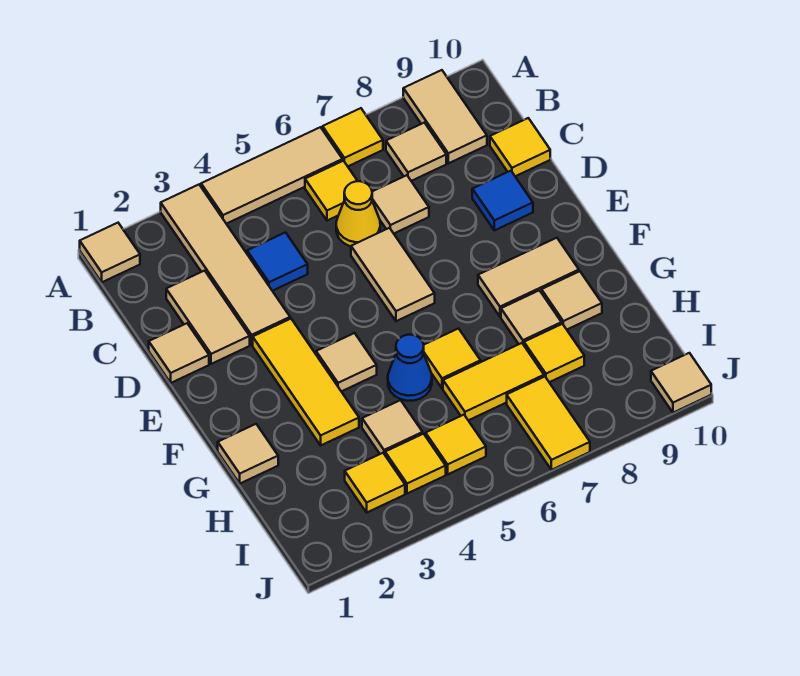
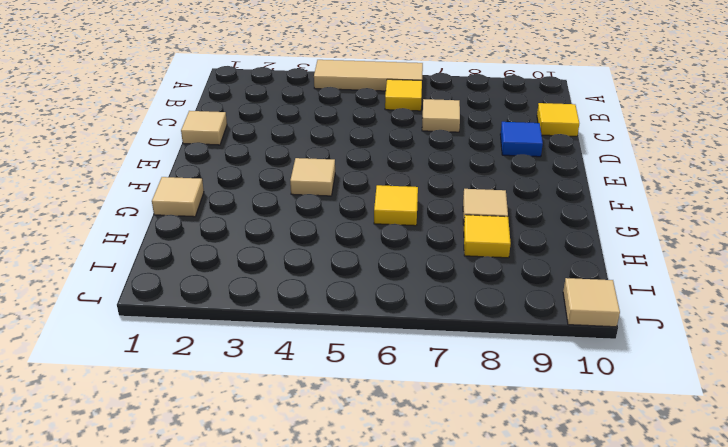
none -> tan 1x1 tile [80,223,140,282]
none -> tan 1x4 tile [161,185,290,345]
none -> yellow 1x1 tile [323,108,383,166]
none -> tan 1x2 tile [403,70,487,163]

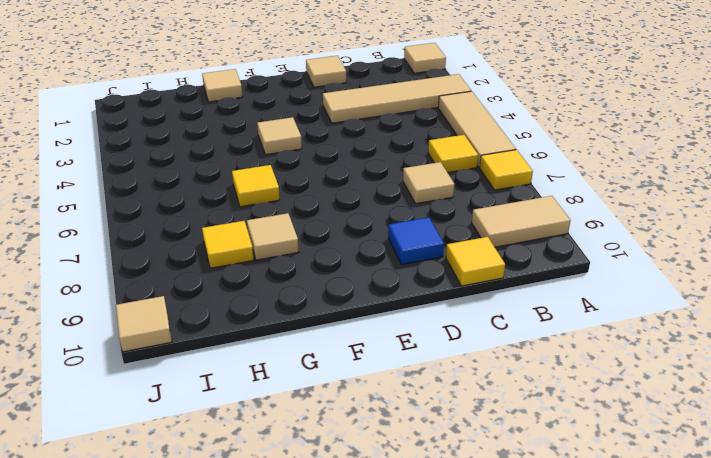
none -> tan 1x1 tile [386,123,446,181]
none -> tan 1x2 tile [166,271,250,364]
none -> blue 1x1 tile [247,233,308,291]
none -> yellow 1x1 cone [336,181,380,246]

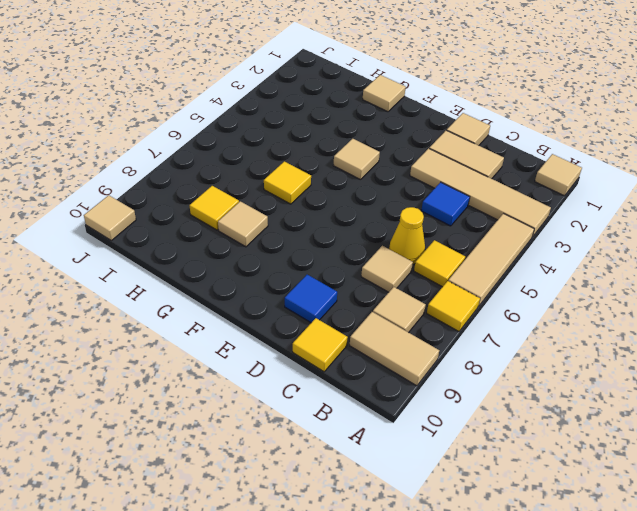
none -> tan 1x2 tile [351,228,435,321]
none -> yellow 1x3 tile [253,319,359,445]
none -> tan 1x2 tile [478,238,579,317]
none -> blue 1x1 cone [388,335,432,401]

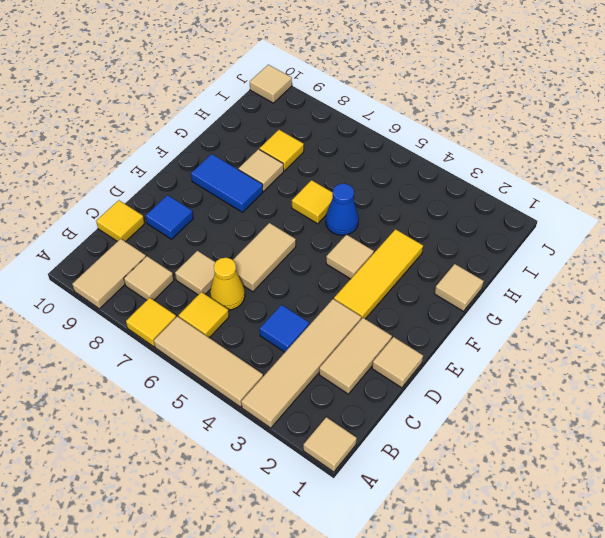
blue 1x2 tile [191,154,263,212] -> tan 1x2 tile [478,238,579,317]
none -> tan 1x1 tile [542,271,602,329]
none -> tan 1x1 tile [362,400,423,455]
none -> yellow 1x2 tile [443,343,544,420]
none -> yellow 1x1 tile [345,453,405,512]

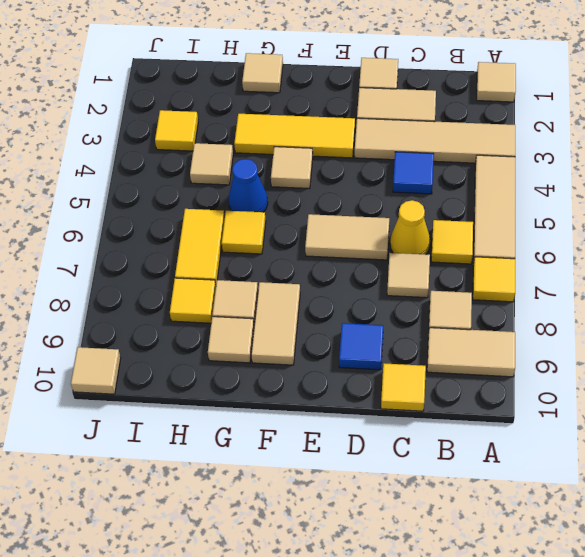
none -> yellow 1x1 tile [385,434,446,494]
none -> yellow 1x1 tile [426,415,486,474]
none -> yellow 1x2 tile [507,377,590,470]

